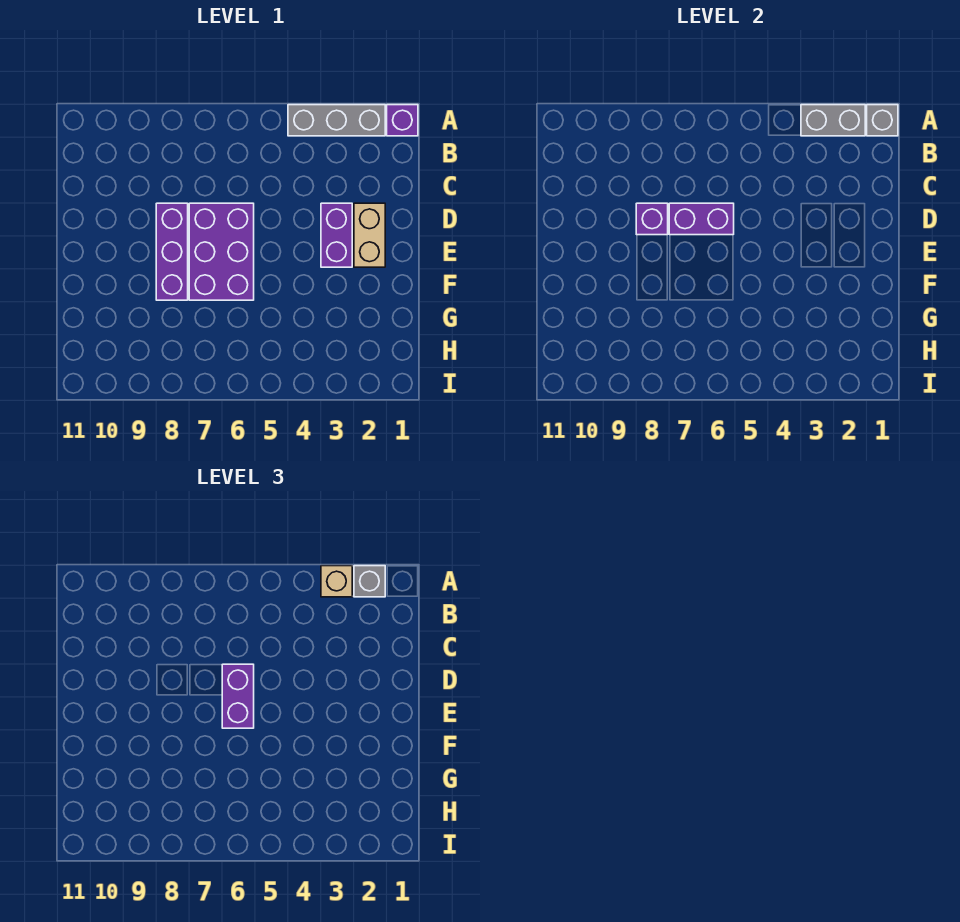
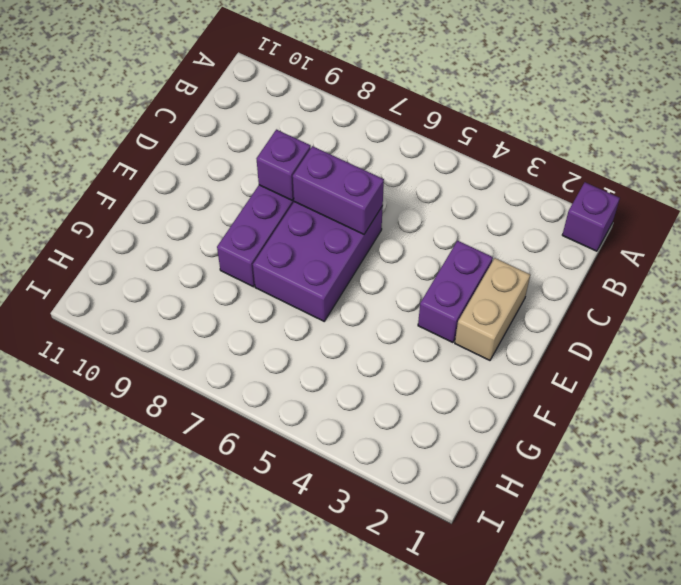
none -> grey 1x3 brick [288,105,385,136]
none -> grey 1x1 brick [867,105,898,136]
none -> grey 1x2 brick [801,105,865,136]

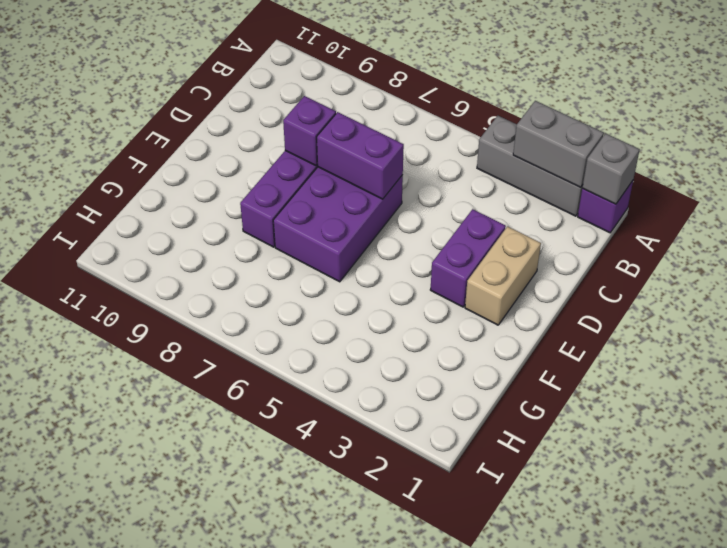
none -> grey 1x1 brick [354,566,385,597]
none -> tan 1x1 brick [321,566,352,597]
none -> purple 1x2 brick [222,664,254,728]

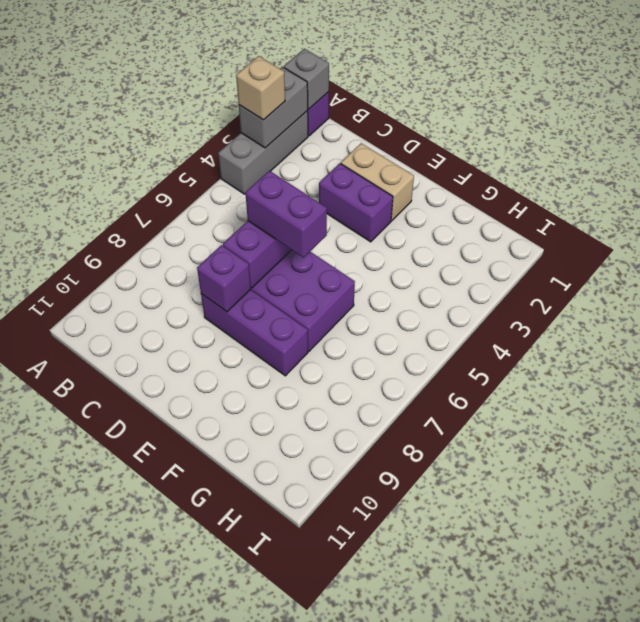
none -> grey 1x1 brick [354,566,385,597]

